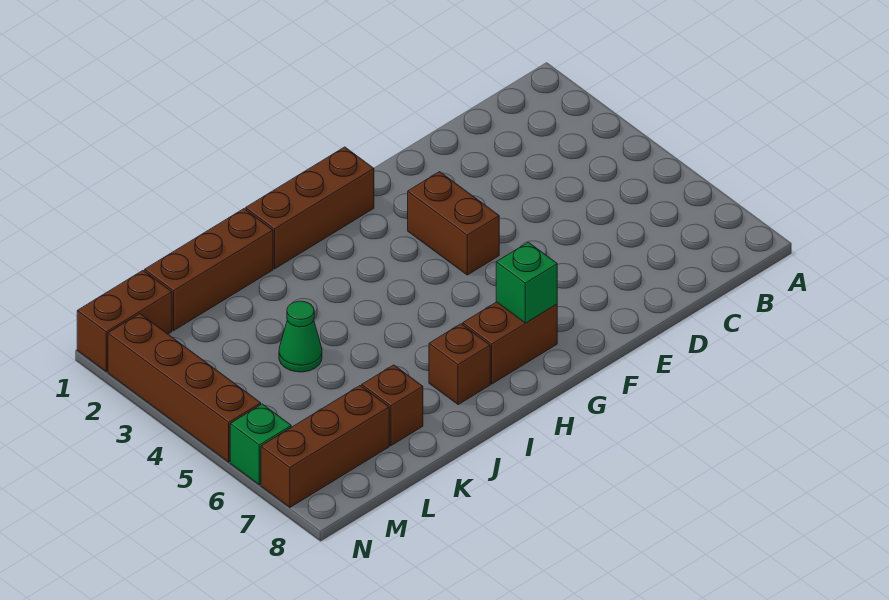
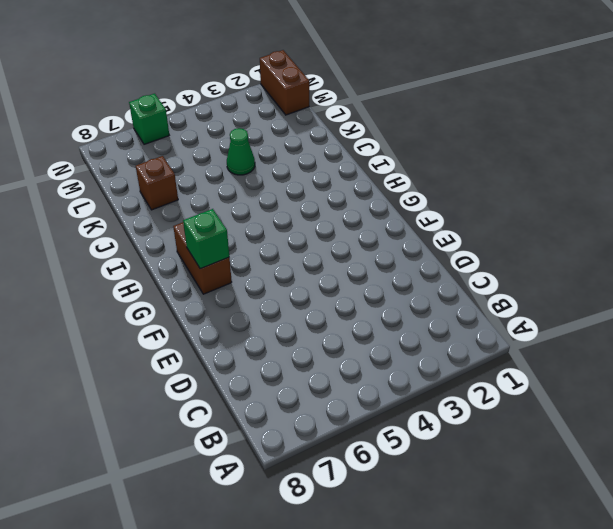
none -> brown 1x2 brick [408,172,499,275]
none -> brown 1x3 brick [245,147,374,269]
none -> brown 1x1 brick [429,324,490,405]

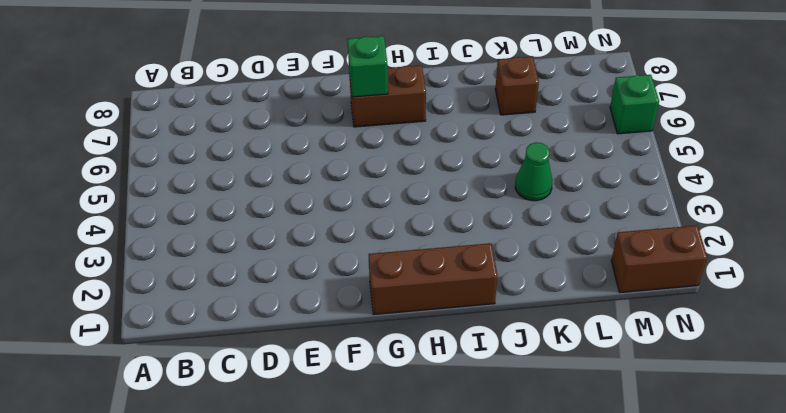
none -> brown 1x2 brick [408,172,499,275]
none -> brown 1x1 brick [429,324,490,405]
none -> brown 1x3 brick [145,209,273,330]

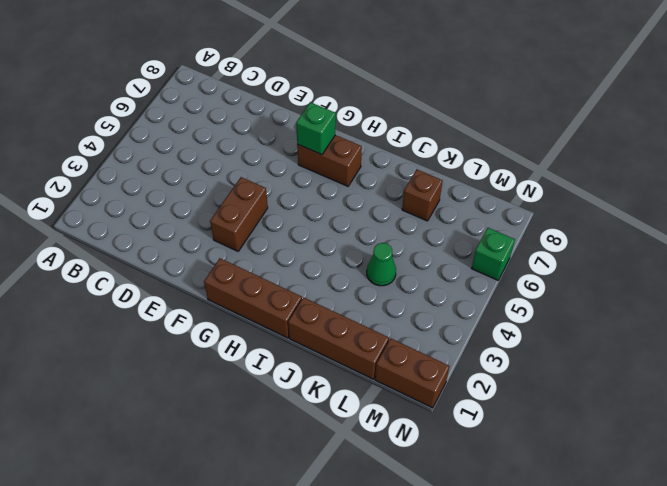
none -> brown 1x1 brick [429,324,490,405]
none -> brown 1x3 brick [261,386,389,507]
none -> brown 1x4 brick [108,314,261,462]

